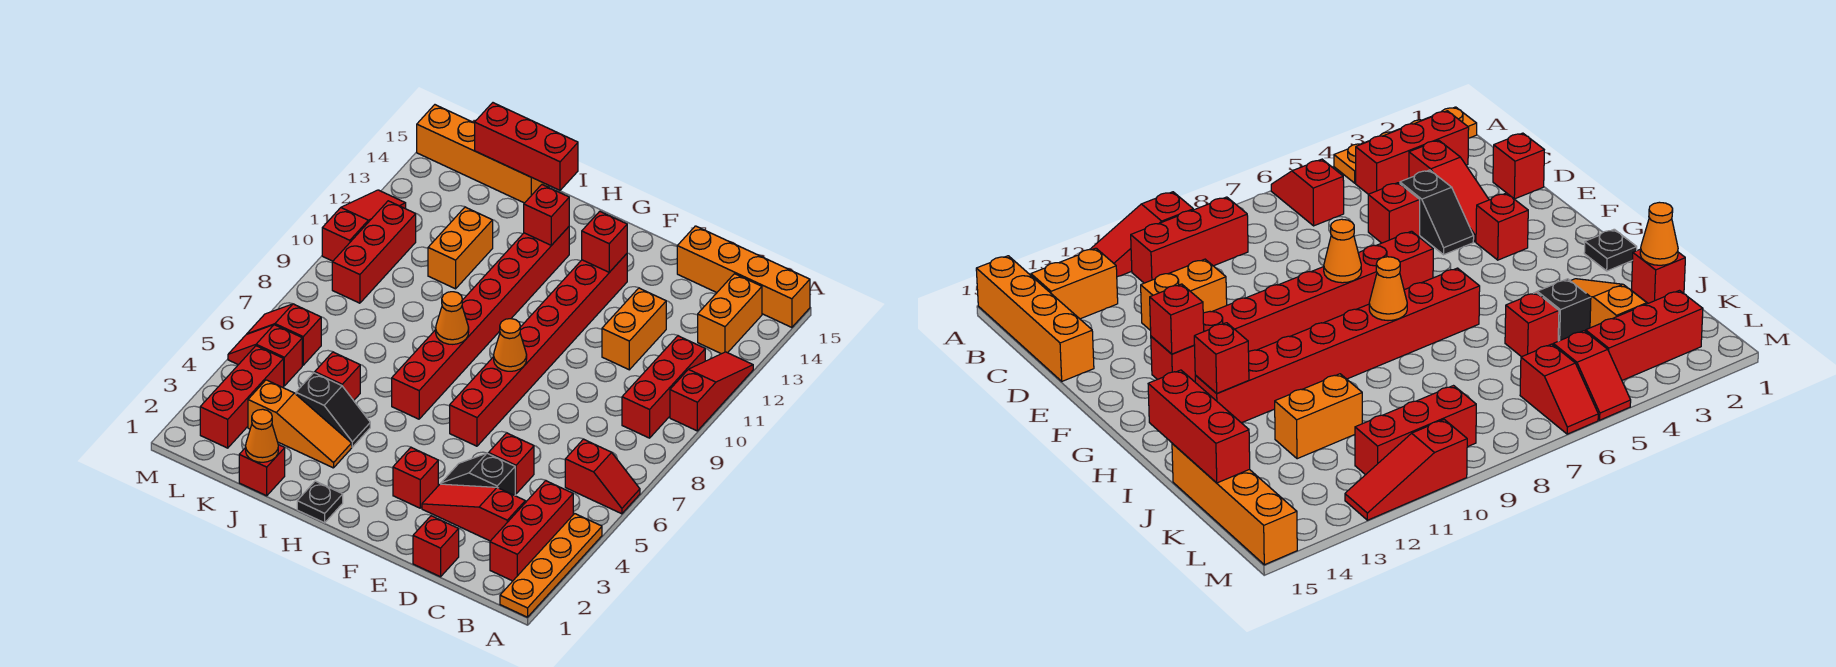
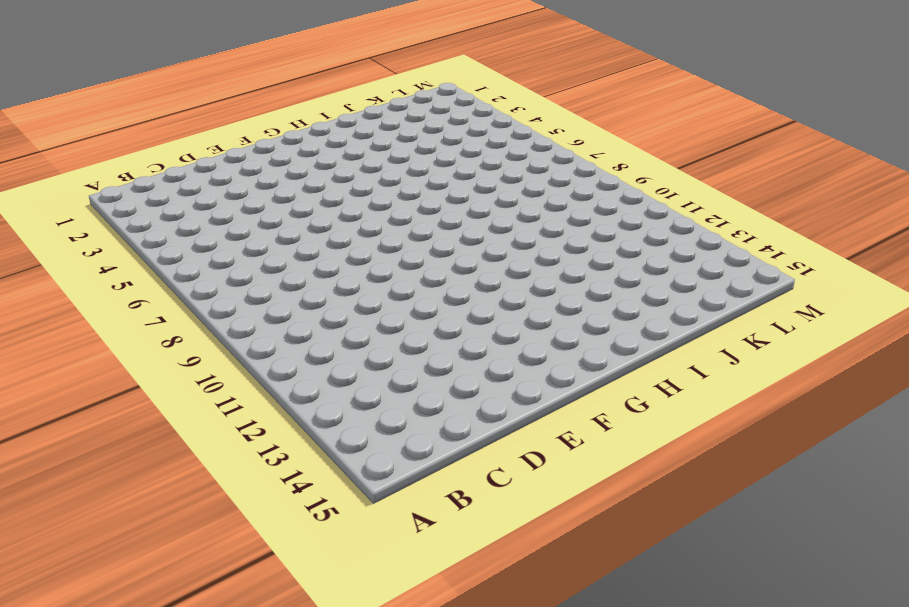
none -> orange 1x4 plate [500,514,602,617]
none -> red 1x2 slope [565,439,640,514]
none -> red 1x3 slope [670,352,753,431]
none -> orange 1x4 brick [677,226,810,327]

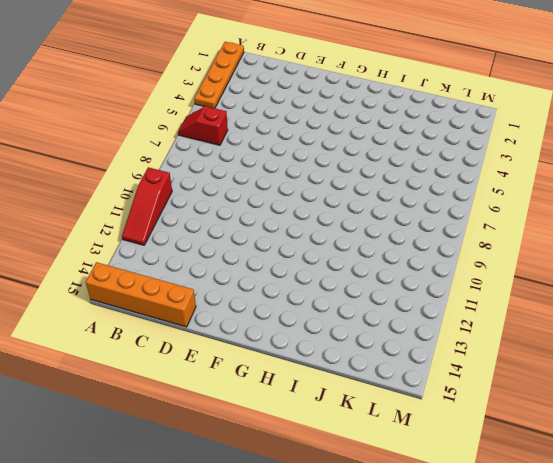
none -> red 1x3 brick [490,481,573,581]
none -> red 1x3 brick [622,336,705,438]
none -> orange 1x2 brick [698,274,762,354]
none -> red 1x3 slope [422,484,525,541]

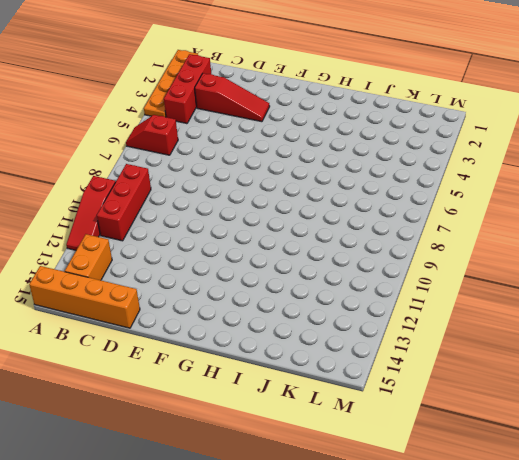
none -> red 1x1 brick [413,516,459,577]
none -> black 1x2 slope [441,453,515,496]
none -> red 1x1 brick [489,433,534,494]
none -> orange 1x2 brick [602,288,666,370]

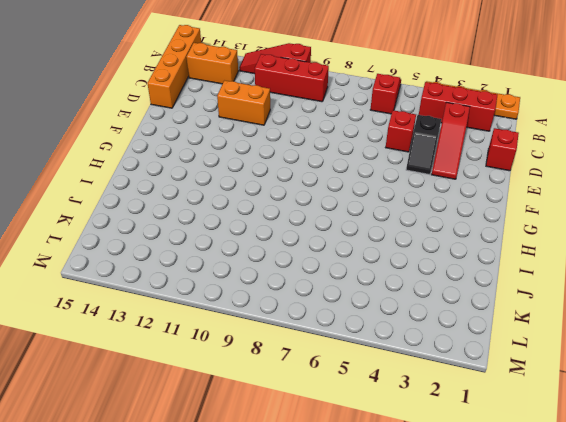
none -> red 1x1 brick [393,447,438,508]
none -> red 1x8 brick [450,254,627,446]
none -> black 1x1 plate [297,481,343,523]
none -> red 1x8 brick [392,227,569,419]

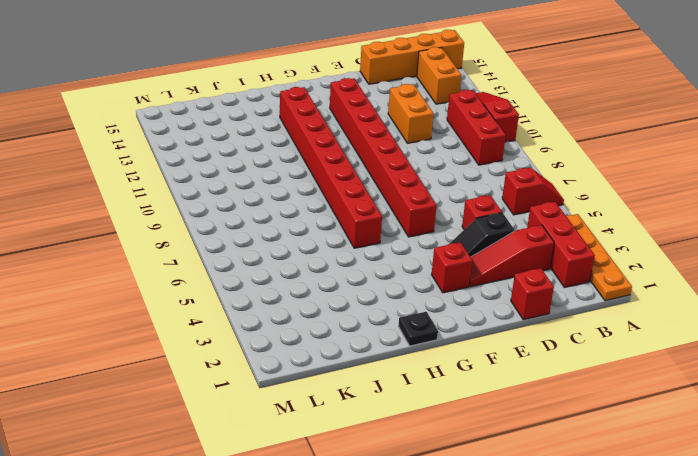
none -> orange 1x3 slope [248,380,352,468]
none -> black 1x2 slope [296,373,370,447]
none -> red 1x1 brick [239,445,285,496]
none -> red 1x1 brick [315,352,360,400]

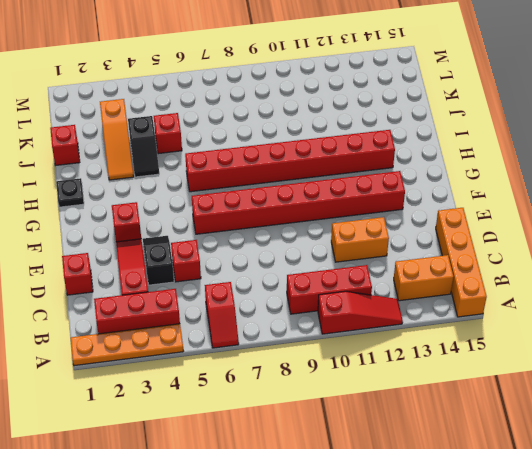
none -> orange 1x2 brick [428,207,493,289]
none -> orange 1x4 brick [417,105,549,203]
none -> red 1x3 brick [200,346,284,448]
none -> red 1x2 slope [228,325,302,386]

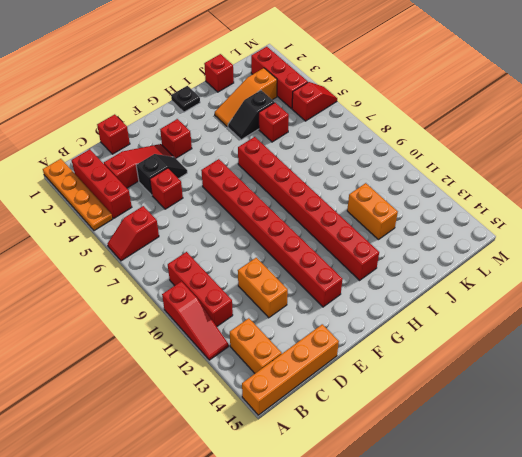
none -> orange 1x4 brick [417,105,549,203]
none -> red 1x2 slope [247,304,321,365]
none -> red 1x3 brick [332,201,416,303]
none -> red 1x3 slope [322,190,406,261]

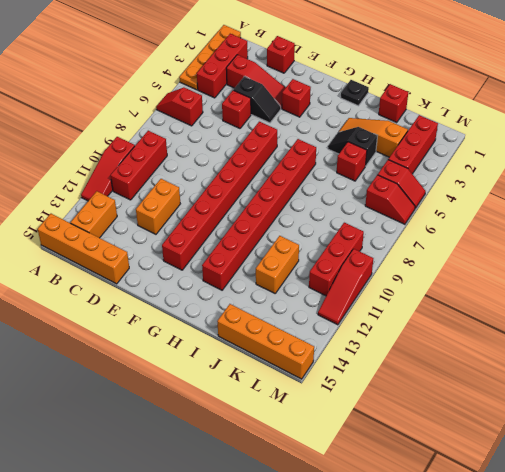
none -> orange 1x1 cone [494,319,527,371]
none -> red 1x1 brick [582,211,627,272]
none -> orange 1x1 cone [436,292,469,344]
none -> red 1x1 brick [524,185,569,245]

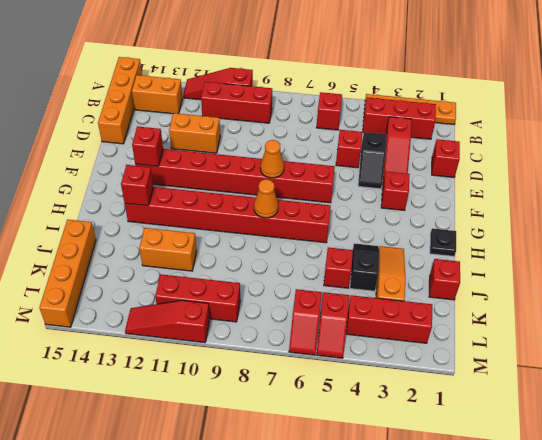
none -> red 1x3 brick [475,103,578,191]
none -> orange 1x1 cone [246,409,278,462]

